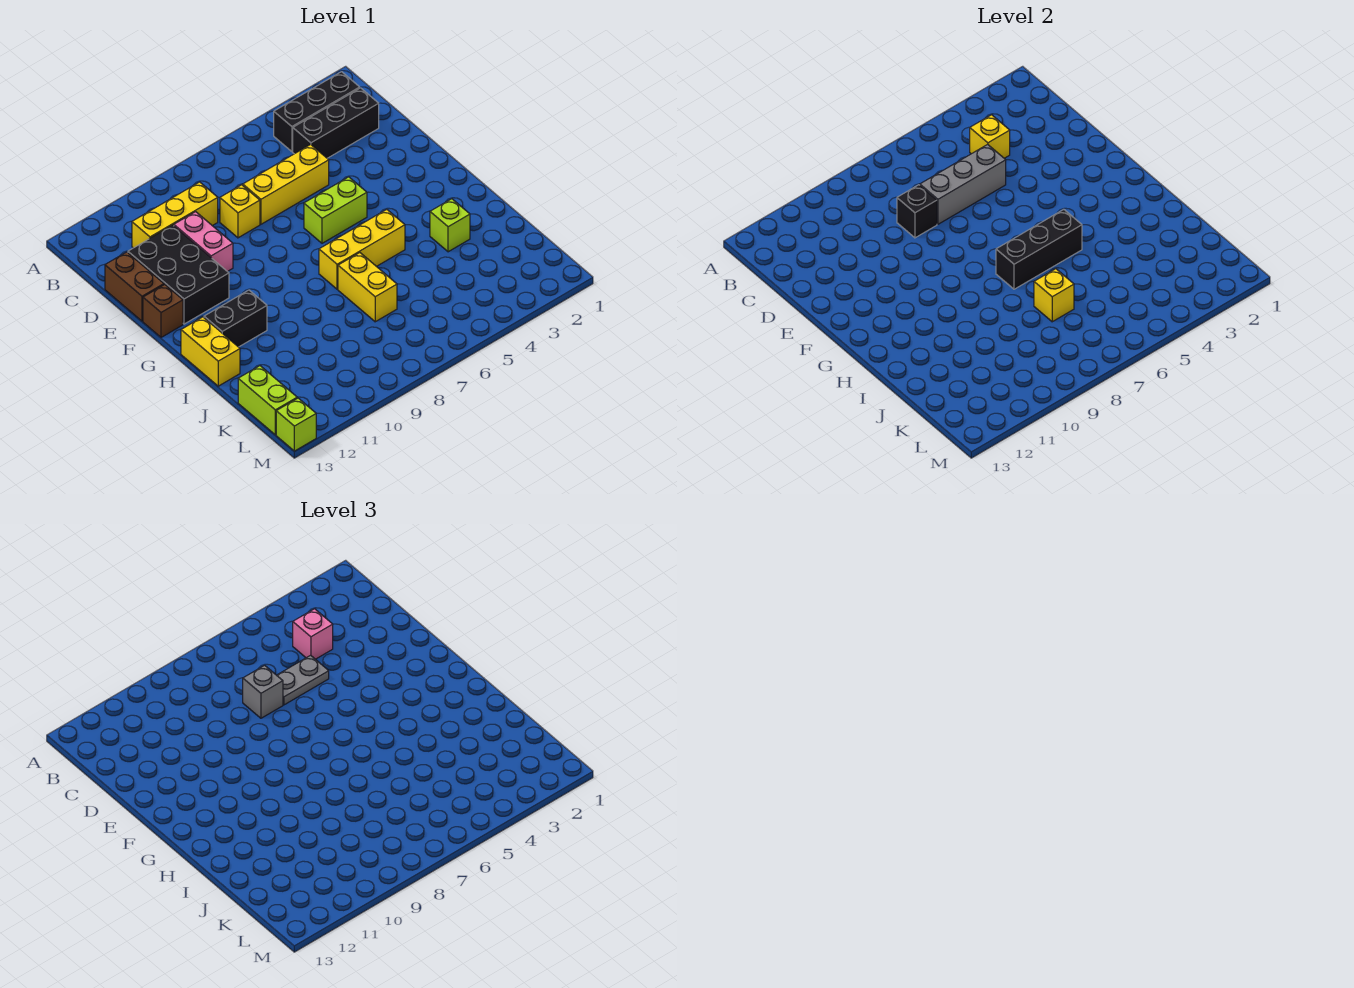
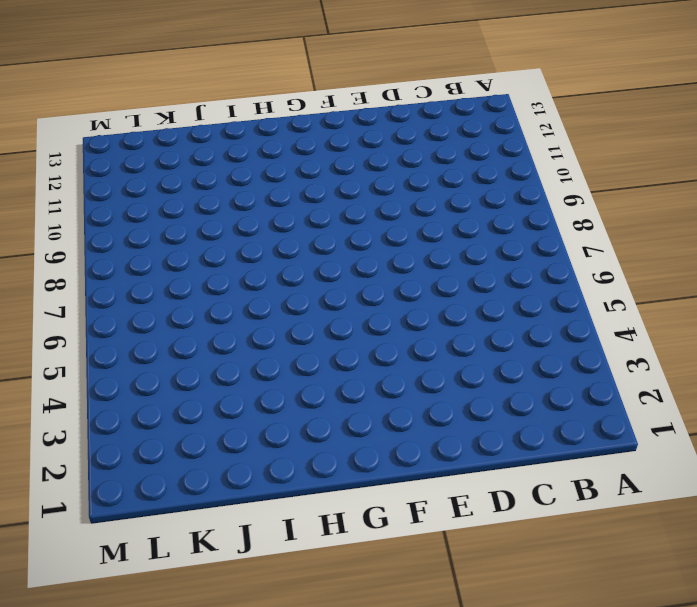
none -> black 1x3 brick [274,72,360,152]
none -> black 1x3 brick [293,88,379,158]
none -> yellow 1x3 brick [132,182,218,248]

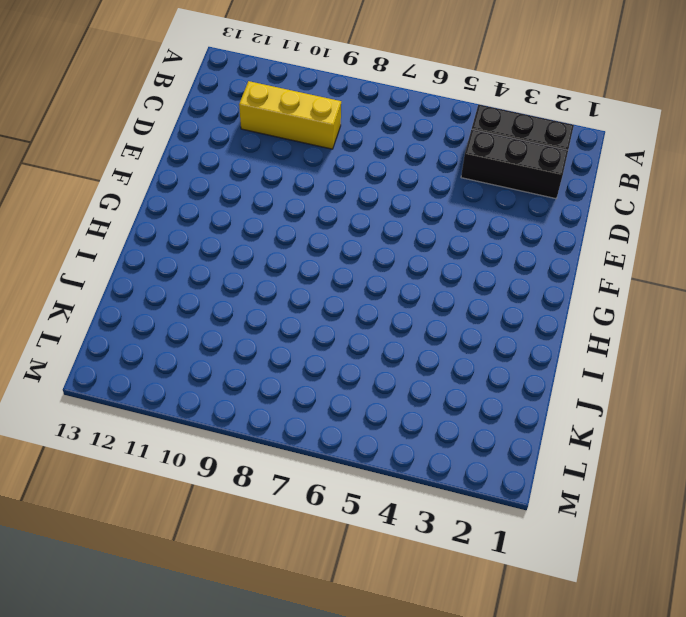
none -> yellow 1x3 brick [243,144,329,224]
none -> yellow 1x1 brick [220,185,260,238]
none -> pink 1x2 brick [174,212,233,272]

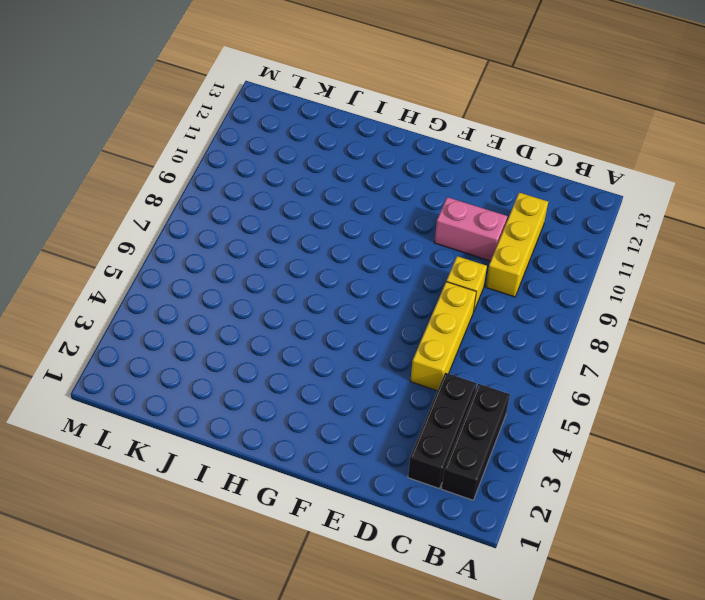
none -> black 2x3 brick [128,225,229,324]
none -> brown 1x2 brick [105,252,164,321]
none -> lime 1x2 brick [304,177,367,243]

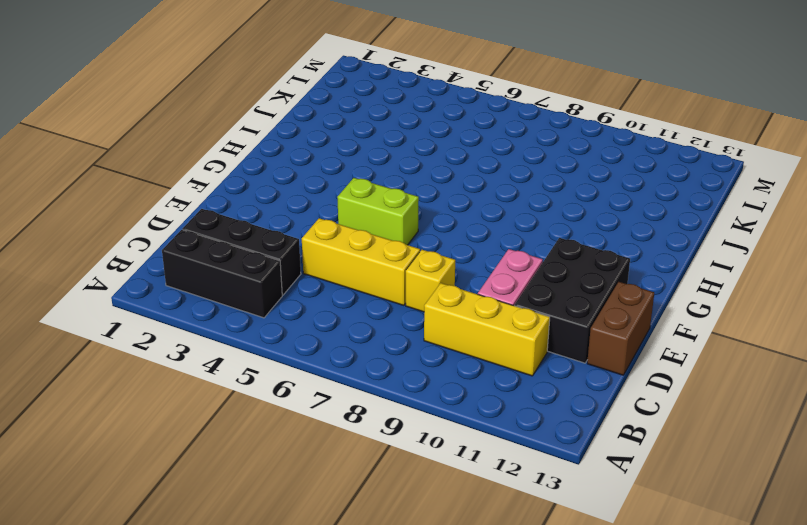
none -> brown 1x1 brick [143,285,183,337]
none -> yellow 1x3 brick [319,209,405,289]
none -> black 1x2 brick [204,290,267,347]

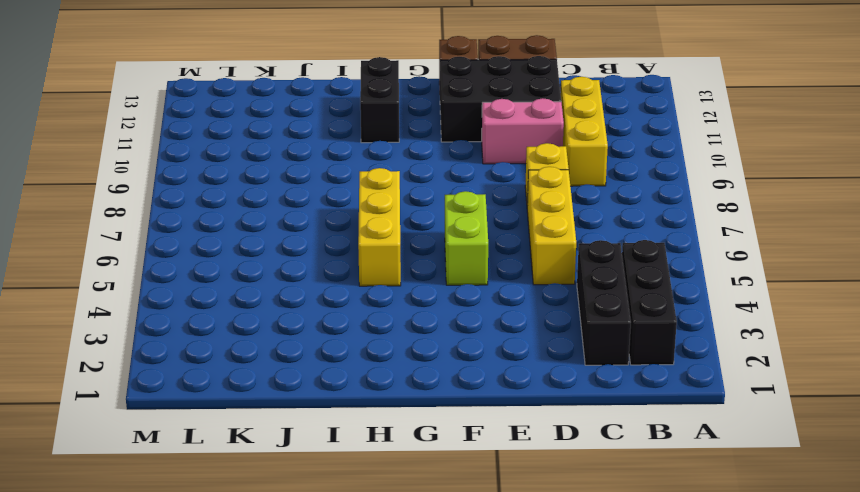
none -> yellow 1x2 brick [181,317,240,386]
none -> lime 1x1 brick [430,199,470,252]
none -> yellow 1x2 brick [338,253,397,322]

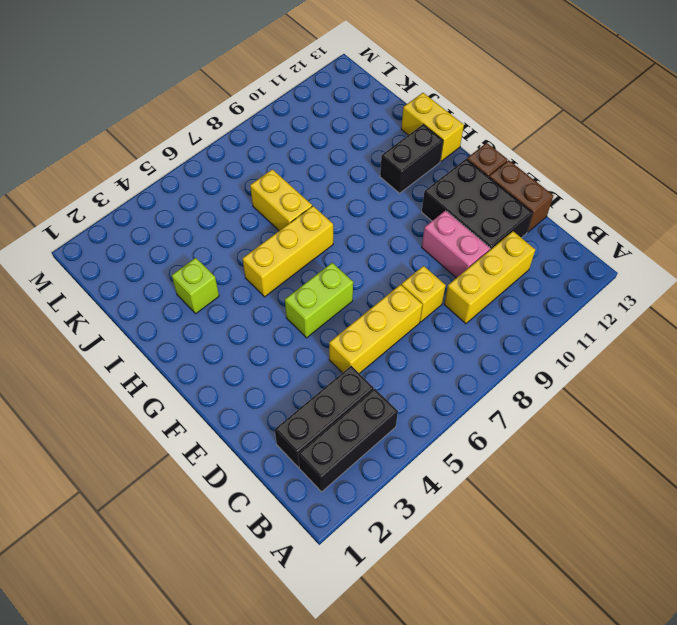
none -> lime 1x2 brick [238,366,297,435]
none -> lime 1x1 brick [276,398,316,451]
none -> yellow 1x1 brick [970,115,1010,158]

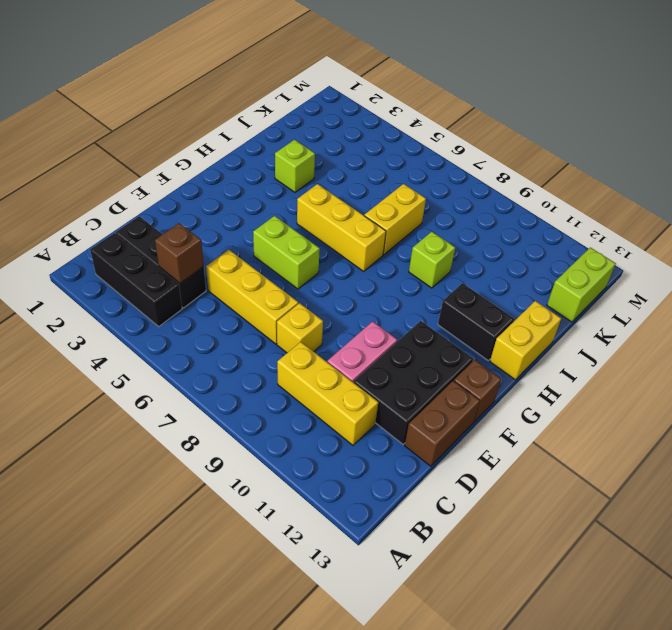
brown 1x1 brick [155,223,204,283] -> yellow 1x1 brick [970,115,1010,158]
lime 1x1 brick [409,232,455,288] -> lime 1x1 brick moved to [276,398,316,451]
none -> grey 1x3 brick [920,144,1006,224]
none -> black 1x1 brick [897,185,937,238]
none -> black 1x3 brick [996,209,1082,289]

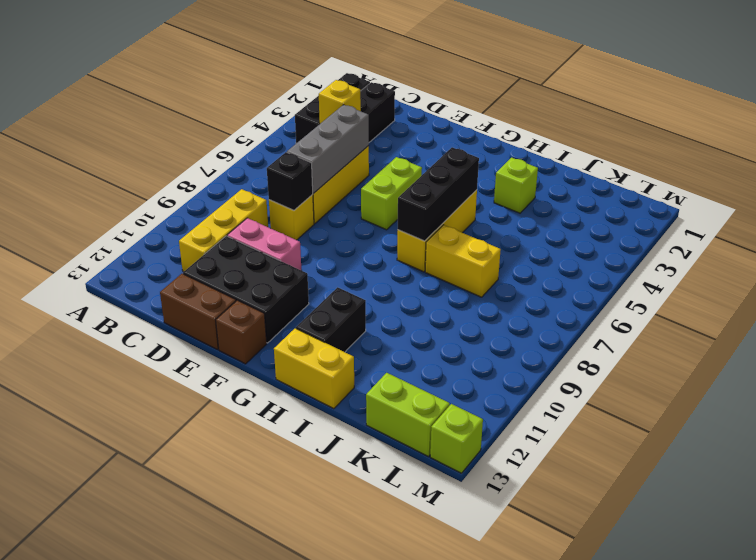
none -> yellow 1x1 brick [1034,269,1074,322]
none -> pink 1x1 brick [293,609,333,659]
none -> grey 1x2 plate [277,655,329,705]

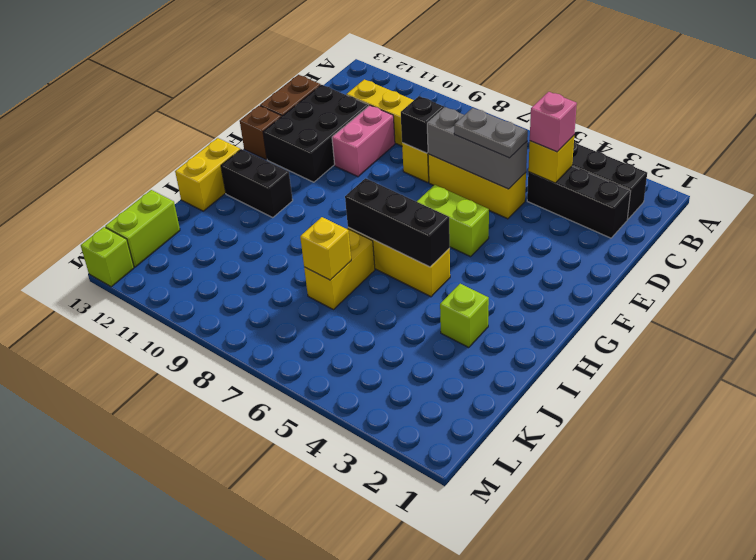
none -> grey 1x1 brick [243,665,283,718]

